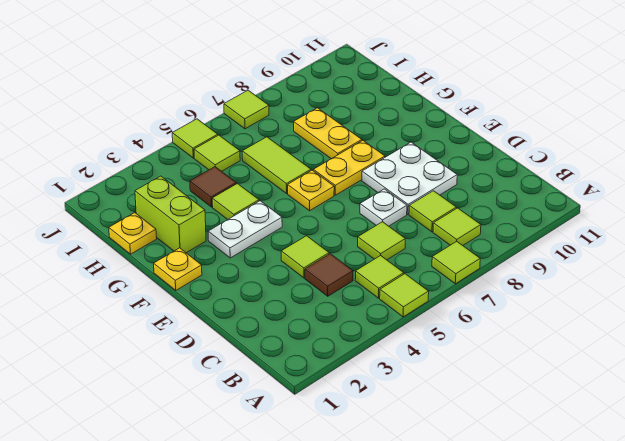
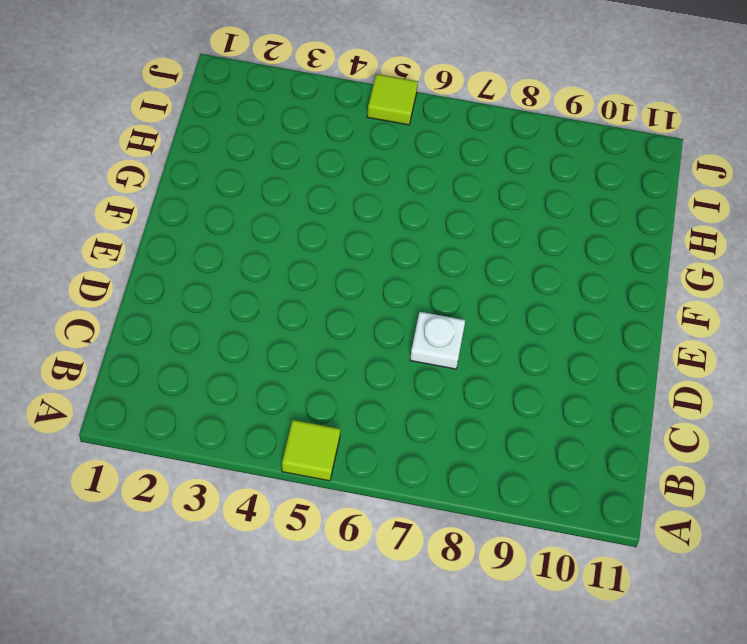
none -> lime 1x1 tile [432,241,480,284]
none -> lime 1x1 tile [355,256,404,298]
none -> lime 1x1 tile [433,208,481,245]

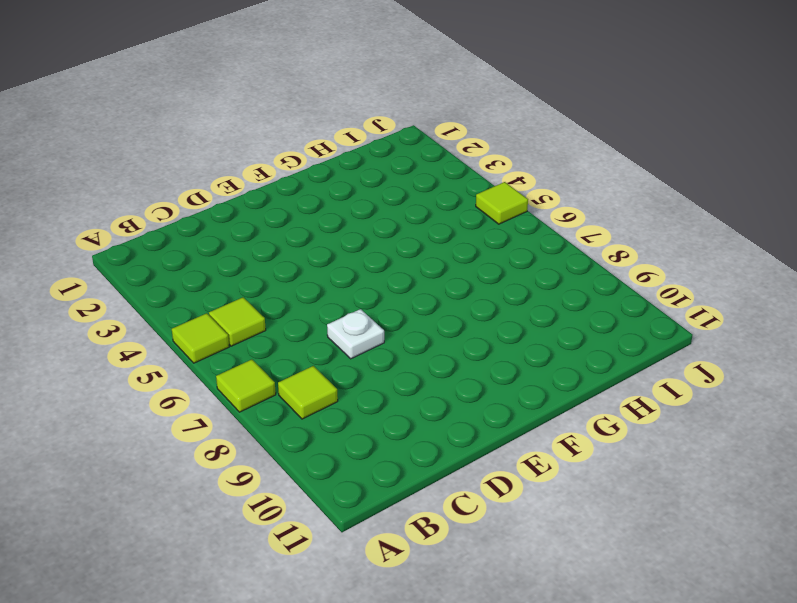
none -> brown 1x1 tile [305,254,353,296]
none -> lime 1x1 tile [358,222,405,260]
none -> lime 1x1 tile [409,191,456,232]

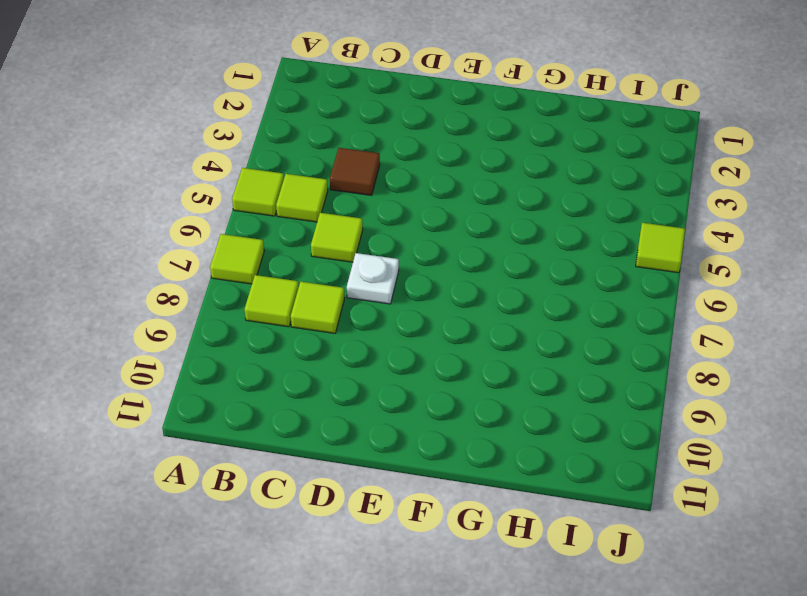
none -> lime 1x1 tile [281,236,329,278]
none -> white 2x2 plate [362,142,457,214]
none -> yellow 1x1 plate [154,248,202,290]

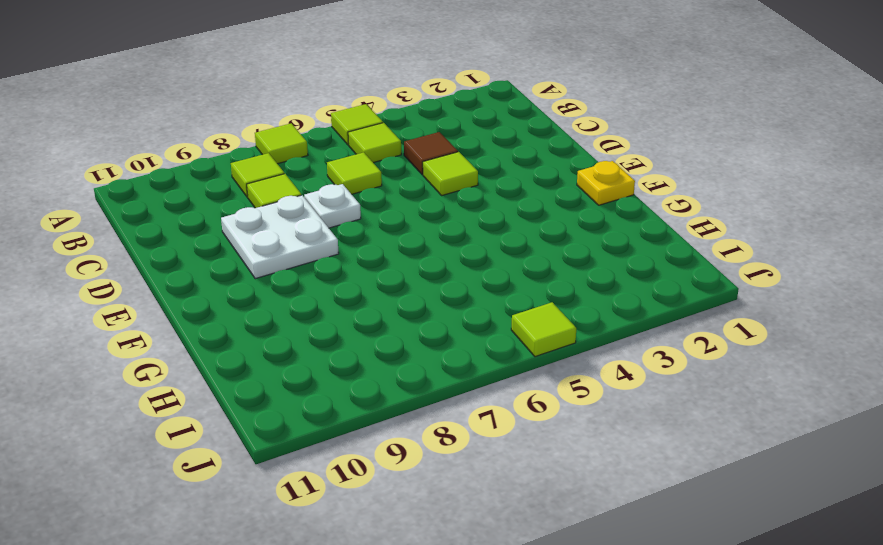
none -> white 1x2 plate [208,201,282,258]
none -> yellow 1x1 plate [288,170,334,211]
none -> yellow 1x2 plate [313,140,385,195]

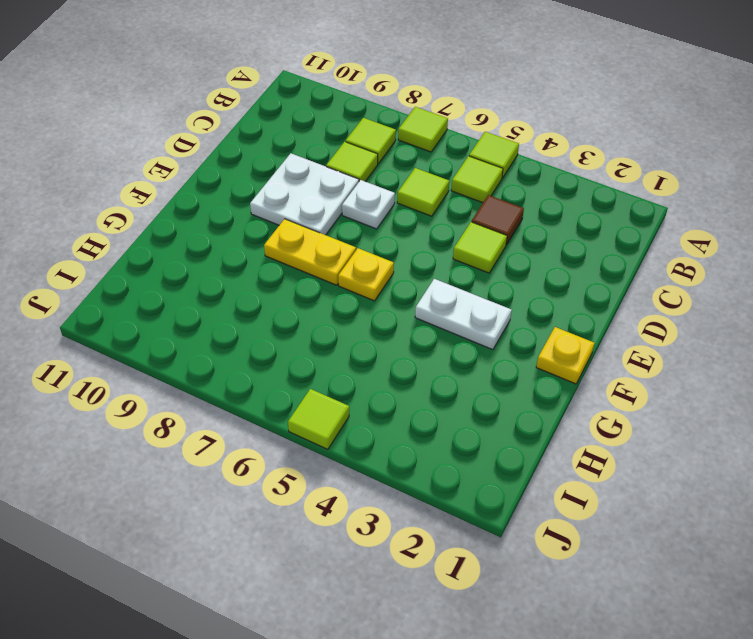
none -> lime 1x2 brick [135,176,206,253]
none -> lime 1x1 tile [212,183,259,220]
none -> lime 1x2 tile [242,137,311,193]

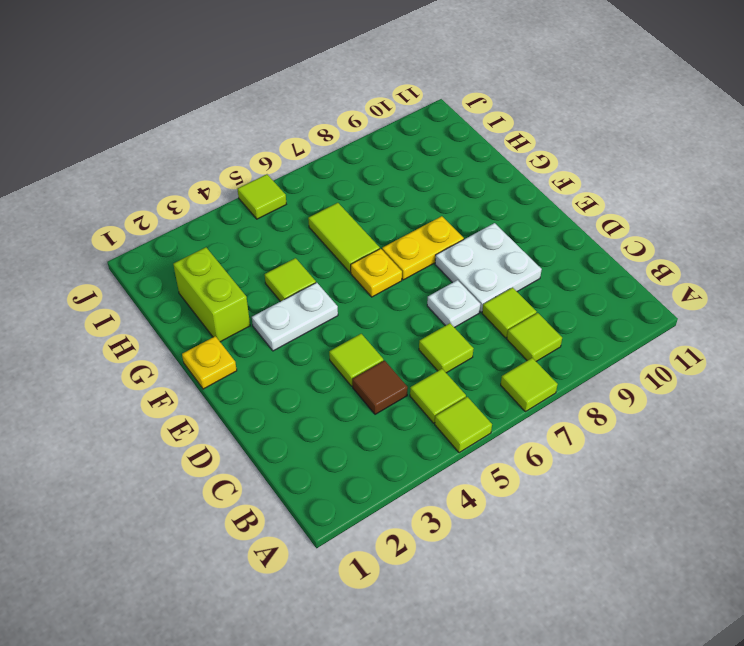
none -> yellow 1x2 plate [294,108,362,159]
none -> yellow 1x1 plate [109,213,157,254]
none -> brown 1x1 tile [190,167,236,207]

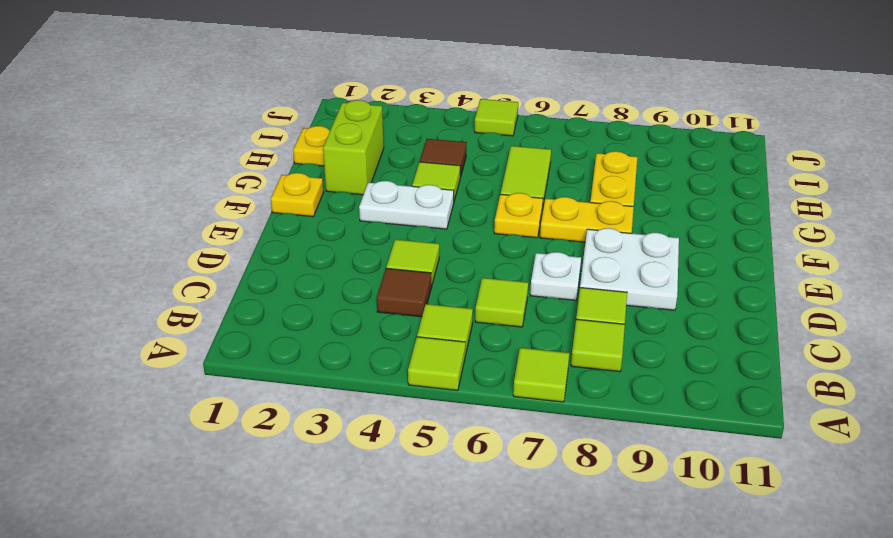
none -> lime 1x1 tile [194,135,240,171]
none -> lime 1x1 tile [224,90,269,129]

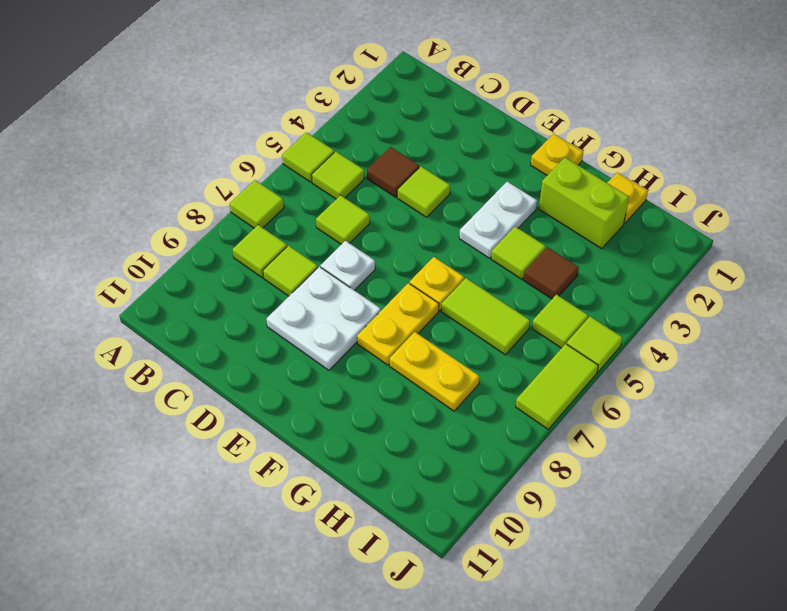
lime 1x2 tile [516,344,598,429] -> lime 1x1 tile [224,90,269,129]

